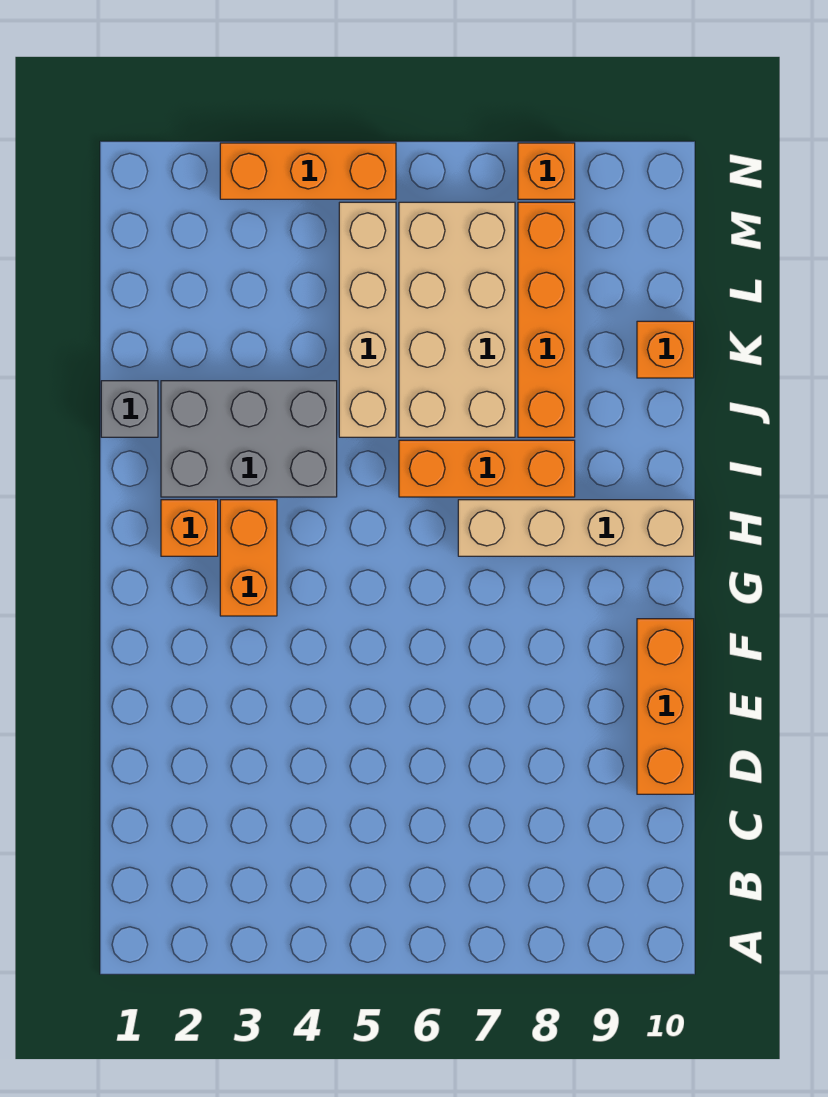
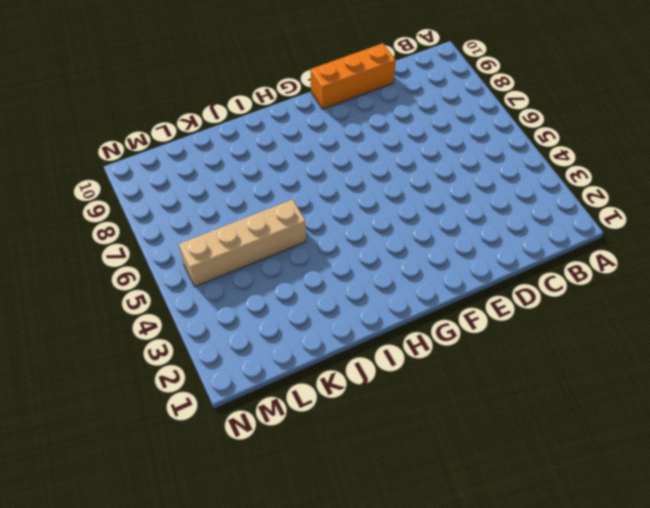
none -> orange 1x2 brick [220,500,277,616]
none -> orange 1x1 brick [161,500,218,556]
none -> tan 1x4 brick [458,500,694,556]

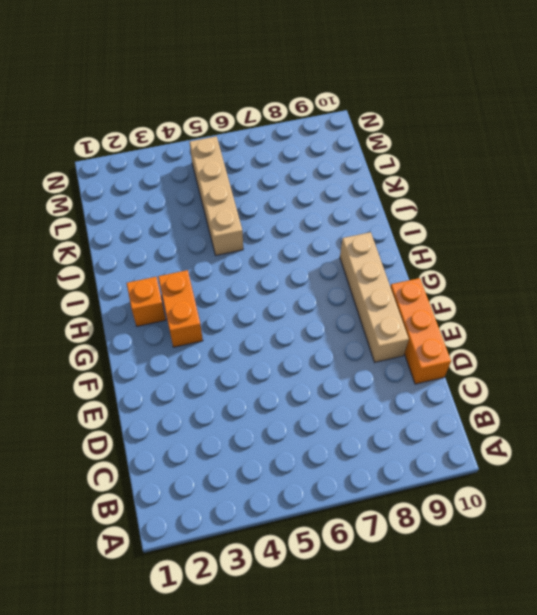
tan 1x4 brick [340,232,409,362] -> tan 1x4 brick turned to [458,500,694,556]
none -> grey 2x3 brick [161,381,337,497]
none -> orange 1x3 brick [399,440,575,497]
none -> grey 1x1 brick [101,381,158,437]

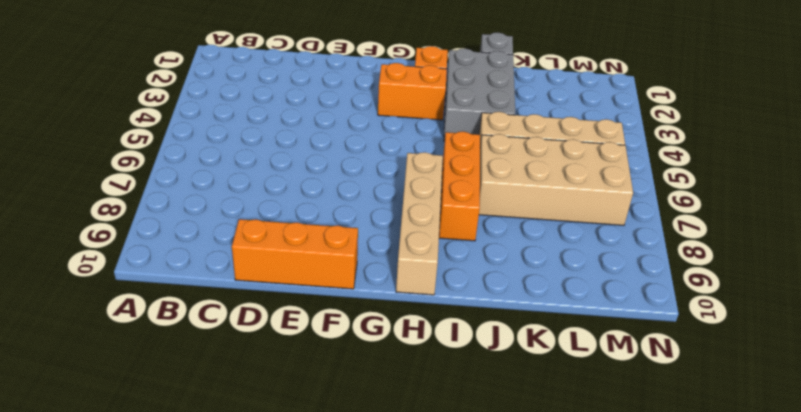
none -> orange 1x4 brick [518,202,575,437]
none -> orange 1x1 brick [637,321,694,378]
none -> orange 1x3 brick [220,143,396,199]

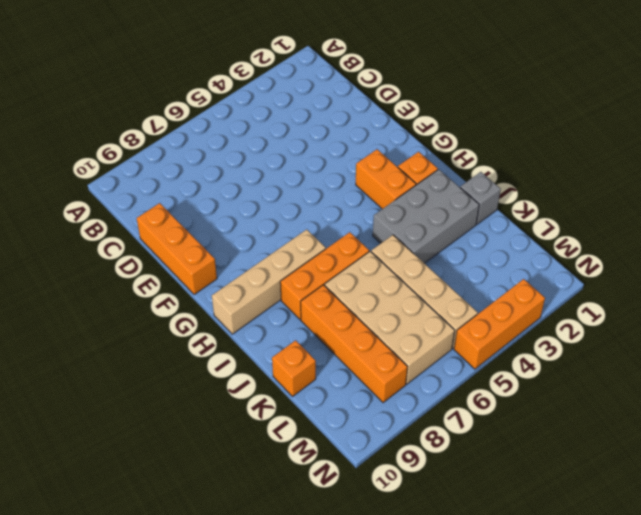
none -> orange 1x1 brick [518,143,575,199]

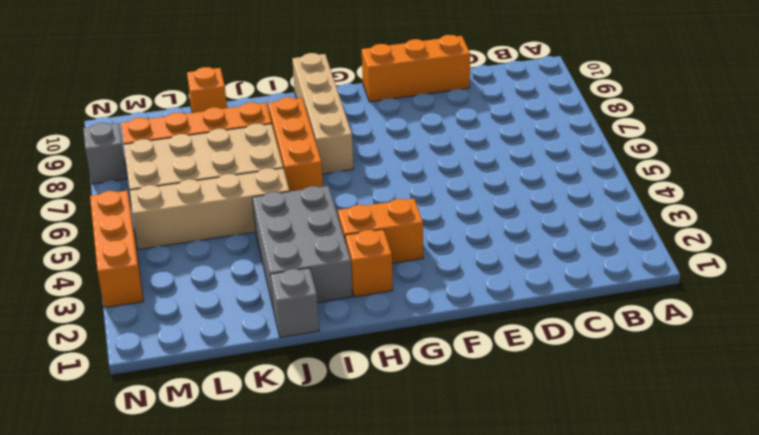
grey 1x1 brick [83,123,127,184] -> orange 1x1 brick [518,143,575,199]

